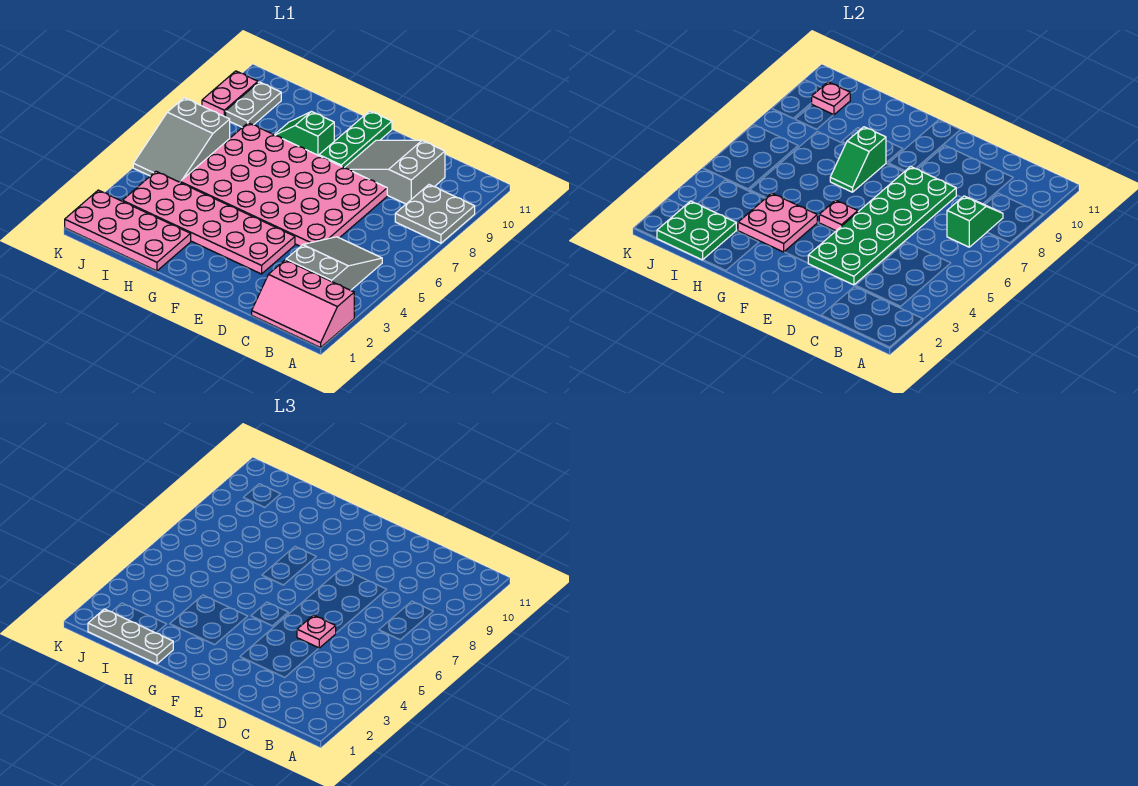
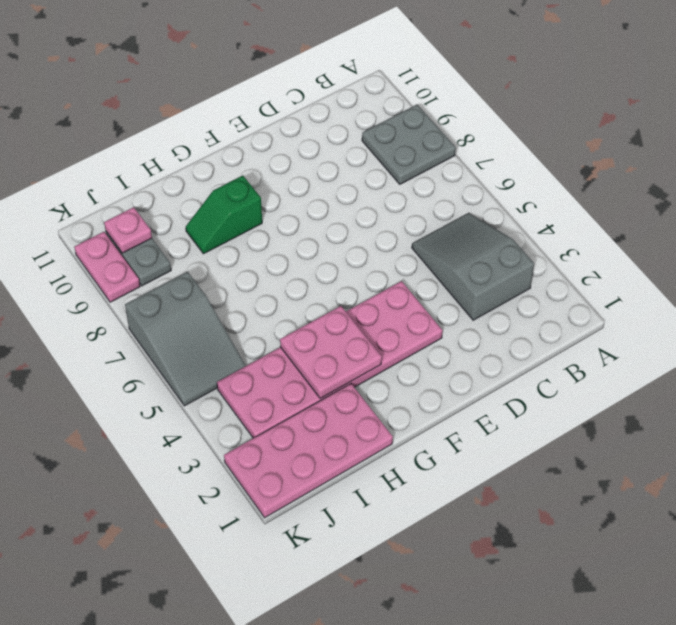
none -> pink 2x3 slope [252,260,354,348]
none -> grey 2x3 slope [345,140,445,204]
none -> pink 4x6 plate [180,123,387,247]

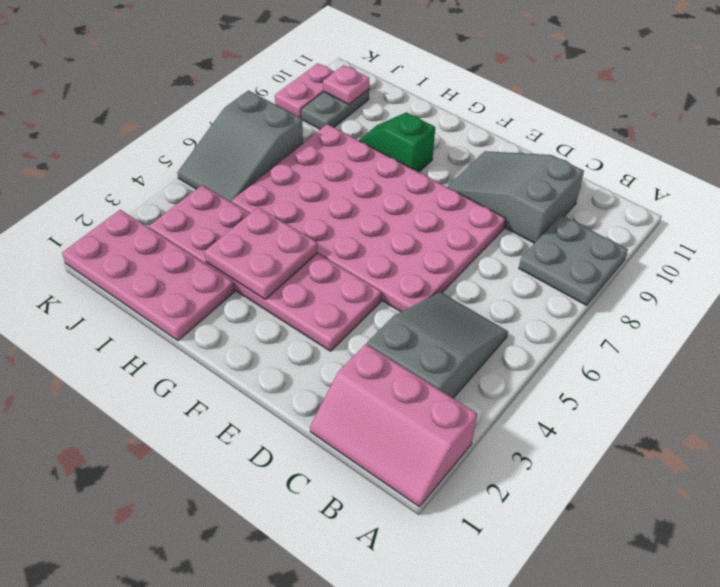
none -> green 1x3 plate [319,111,392,168]
none -> green 1x2 slope [947,196,1003,247]
none -> green 2x6 plate [808,166,956,285]

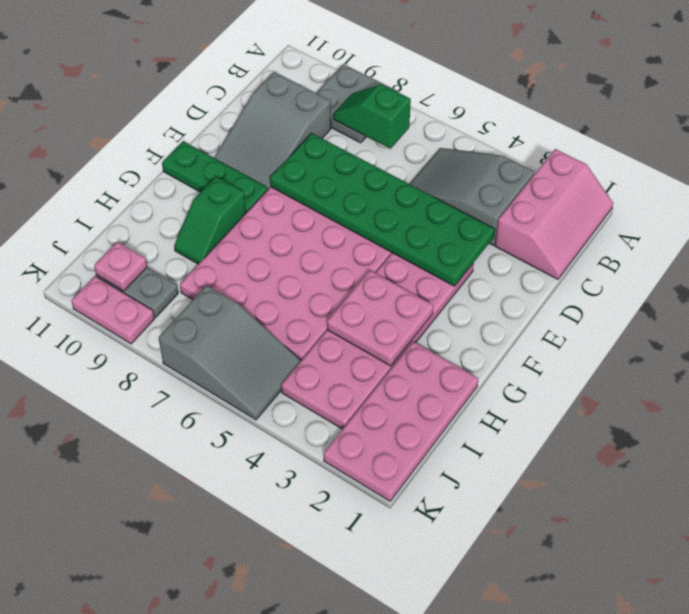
none -> pink 1x1 plate [819,200,858,231]
none -> green 1x2 slope [830,127,886,192]
none -> green 2x2 plate [657,201,736,260]

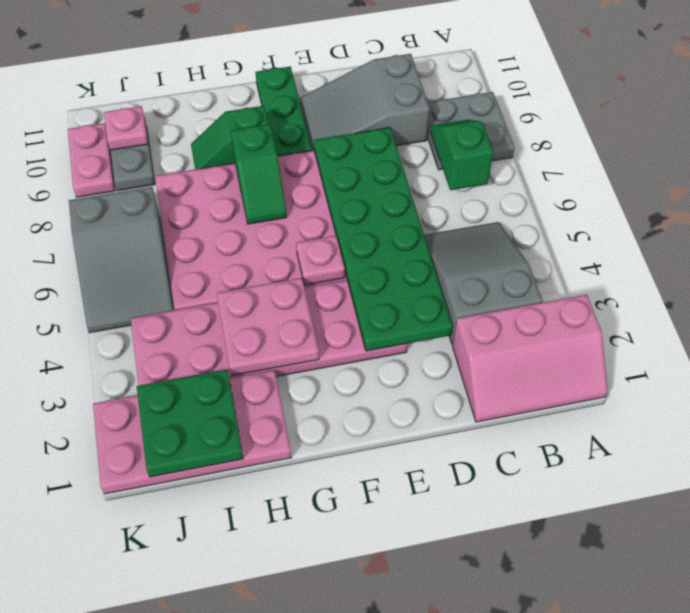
none -> pink 1x1 plate [297,615,336,648]
none -> grey 1x3 plate [88,609,173,664]

